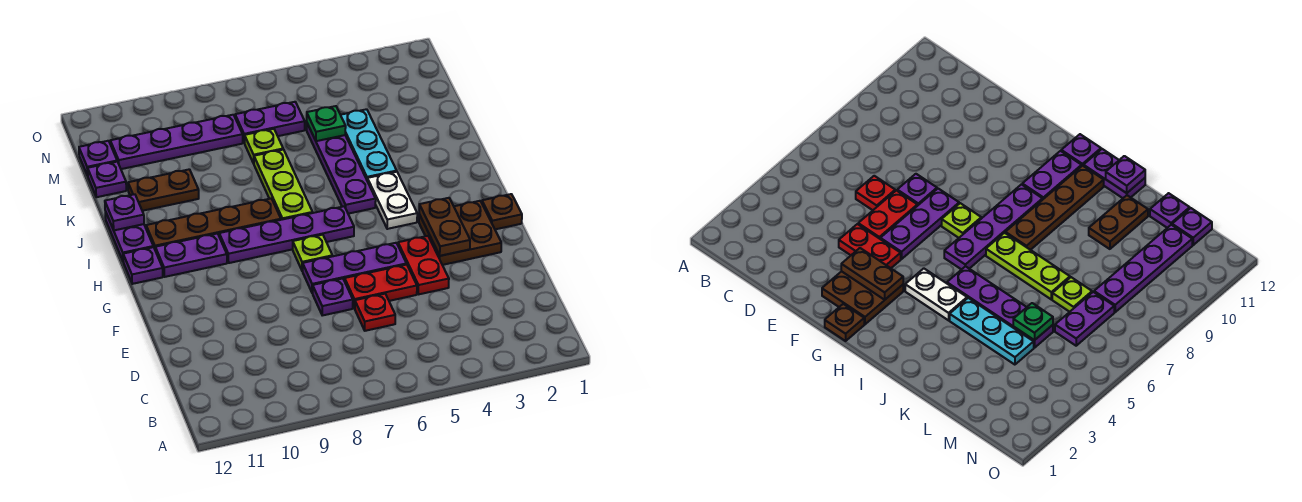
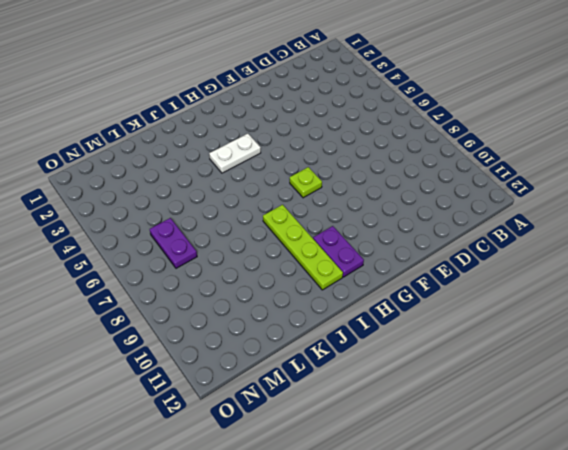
lime 1x4 plate [263,205,343,290] -> brown 1x4 plate [146,198,281,249]
none -> red 1x1 plate [355,294,395,331]
none -> red 1x2 plate [398,236,449,294]
none -> red 1x2 plate [345,265,417,308]

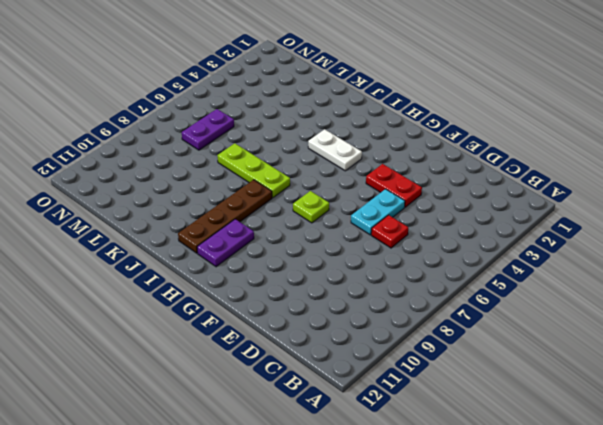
cyan 1x2 plate [351,189,405,235] -> red 1x2 plate [345,265,417,308]
none -> purple 1x1 plate [313,278,353,315]
none -> brown 2x2 plate [419,201,501,265]
none -> purple 1x3 plate [303,243,406,293]

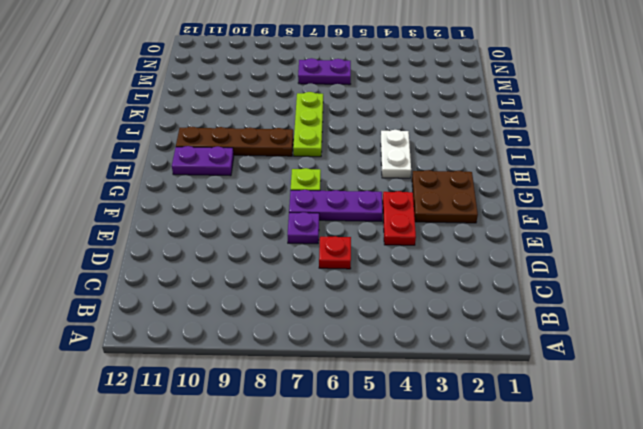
none -> red 1x2 plate [345,265,417,308]
none -> brown 1x1 plate [482,194,522,229]
none -> purple 1x4 plate [219,206,354,263]

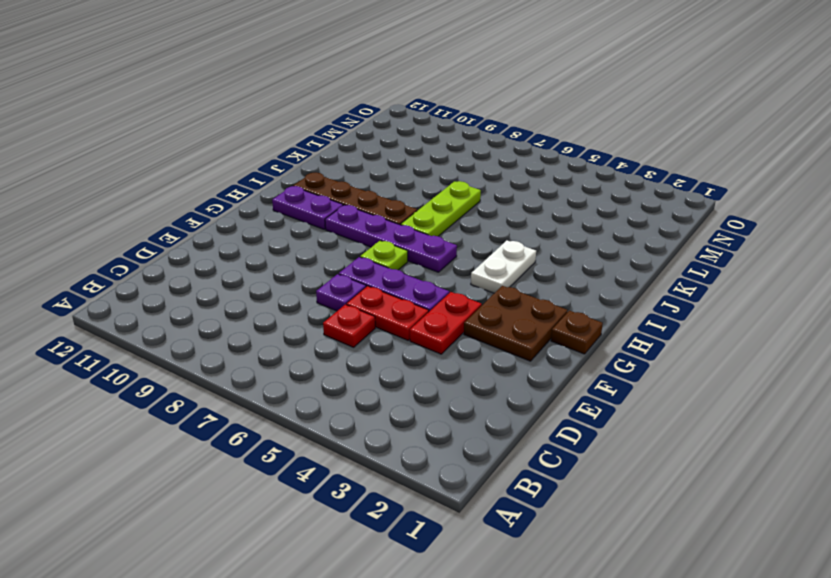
none -> purple 1x1 plate [123,247,163,284]
none -> purple 1x4 plate [307,124,376,214]
none -> purple 1x2 plate [105,211,153,261]

